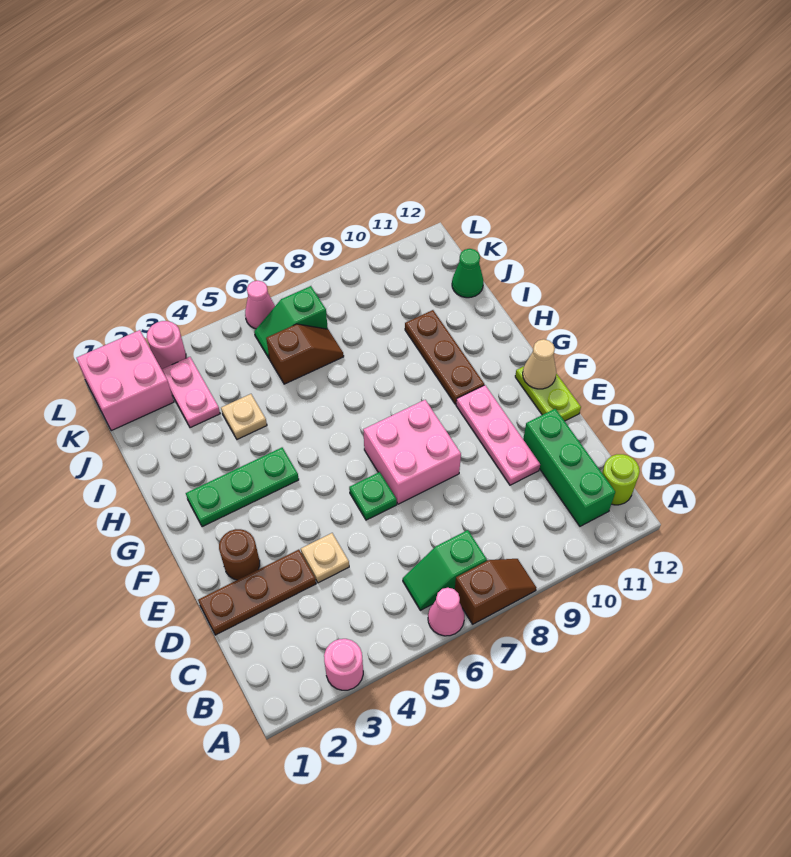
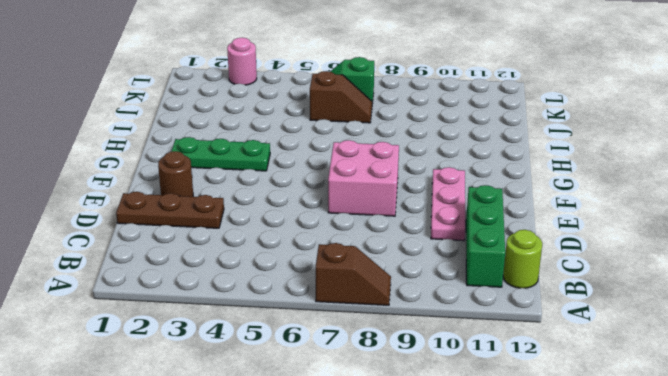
none -> pink 1x1 round brick [324,639,363,690]
none -> pink 1x1 cone [428,588,464,636]
none -> green 1x2 slope [403,530,487,610]

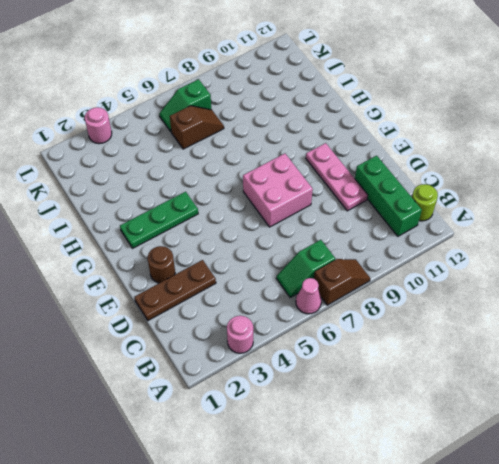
none -> tan 1x1 plate [301,533,349,583]
none -> green 1x1 plate [349,472,397,520]
none -> lime 1x2 plate [515,366,581,421]

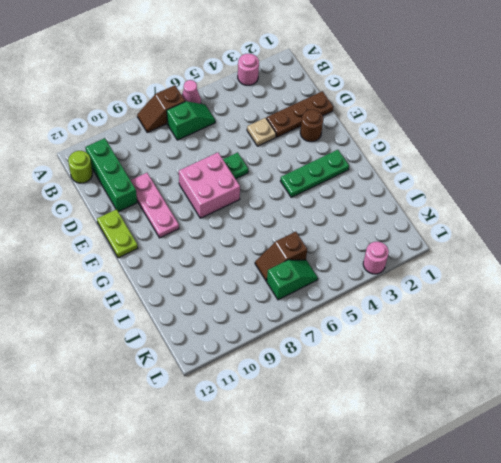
none -> brown 1x3 plate [405,310,484,404]
none -> tan 1x1 plate [221,394,267,439]
none -> pink 1x2 plate [162,357,220,428]

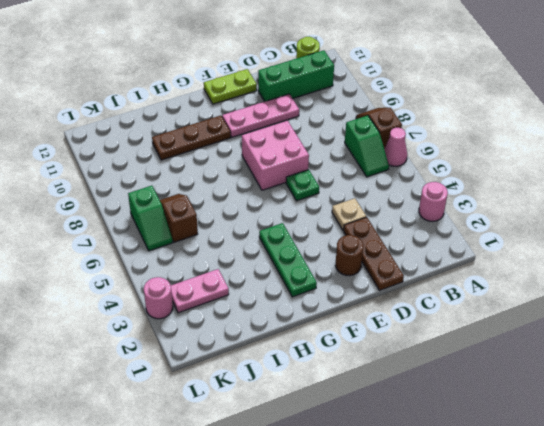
none -> tan 1x1 plate [221,394,267,439]
none -> green 1x1 cone [452,249,483,298]
none -> pink 2x2 brick [77,330,174,431]

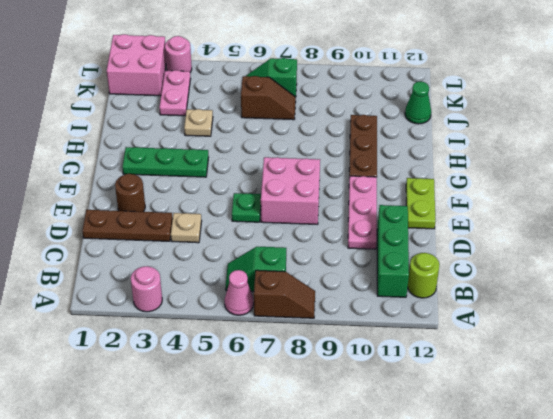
none -> pink 1x1 cone [245,281,275,329]
none -> tan 1x1 cone [523,339,556,389]

